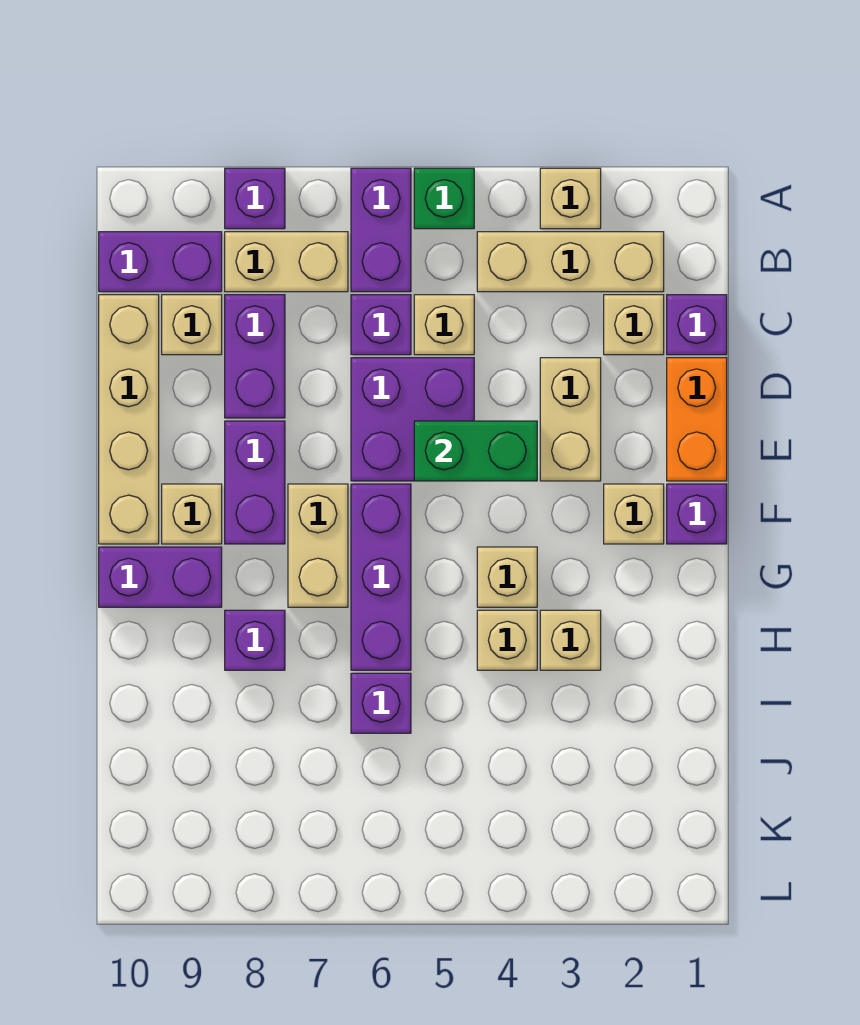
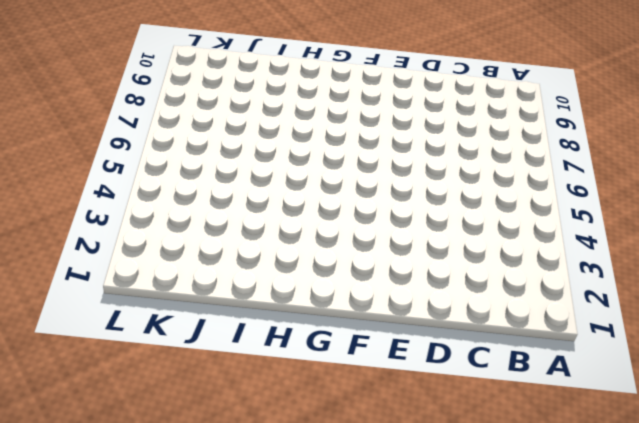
none -> tan 1x1 brick [540,168,601,229]
none -> green 1x1 brick [414,168,474,229]
none -> purple 1x2 brick [351,168,411,292]
none -> purple 1x1 brick [225,168,285,229]

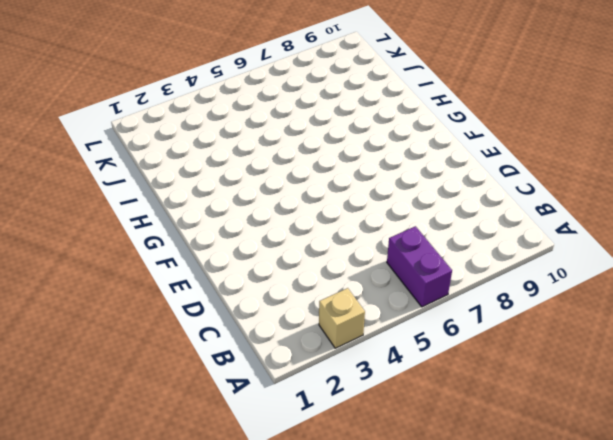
none -> green 1x1 brick [414,168,474,229]
none -> purple 1x1 brick [225,168,285,229]
none -> tan 1x3 brick [477,232,664,292]
none -> tan 1x2 brick [225,232,348,292]

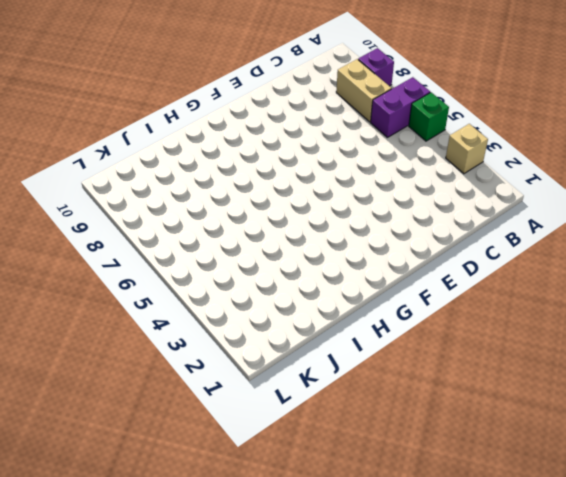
none -> tan 1x3 brick [477,232,664,292]
none -> purple 1x2 brick [99,232,222,292]
none -> purple 1x1 brick [667,295,727,355]
none -> tan 1x1 brick [604,295,664,355]

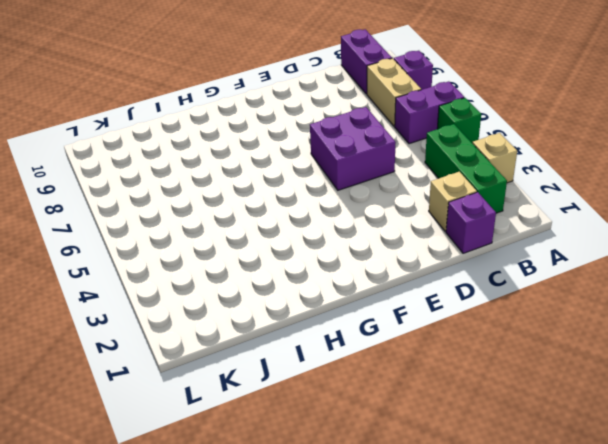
green 1x3 brick [425,124,507,213] -> tan 1x3 brick [477,232,664,292]
none -> tan 1x1 brick [414,295,474,355]
none -> purple 1x1 brick [351,295,411,355]
none -> purple 1x2 brick [225,295,285,418]
none -> tan 1x1 brick [162,295,222,355]

